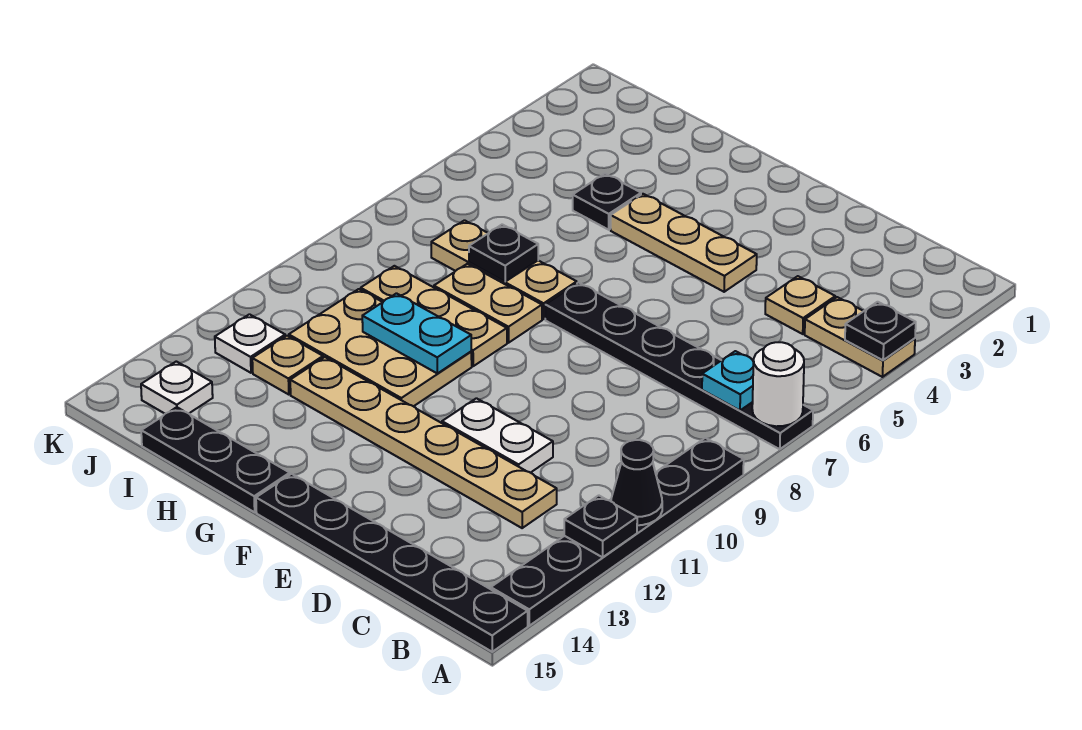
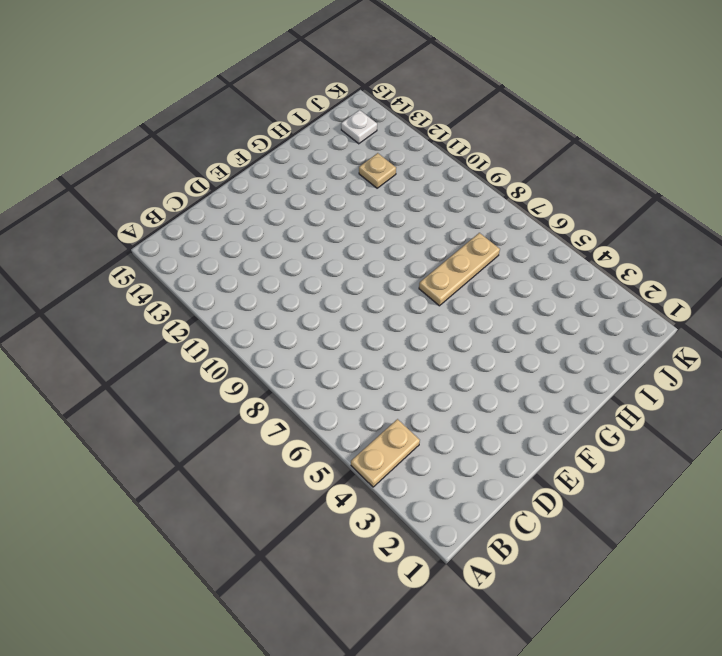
none -> black 1x6 plate [545,283,813,449]
none -> black 1x6 plate [491,438,744,626]
none -> black 1x6 plate [256,474,528,652]

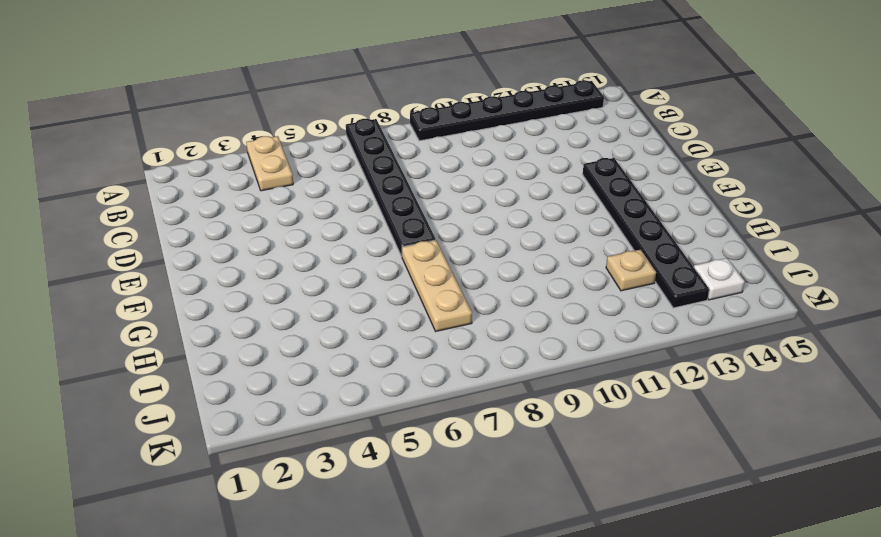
black 1x6 plate [583,158,709,308] -> black 1x6 plate moved to [256,474,528,652]
none -> tan 1x1 plate [765,276,835,334]
none -> tan 1x6 plate [290,357,557,528]
none -> white 1x2 plate [442,398,553,473]

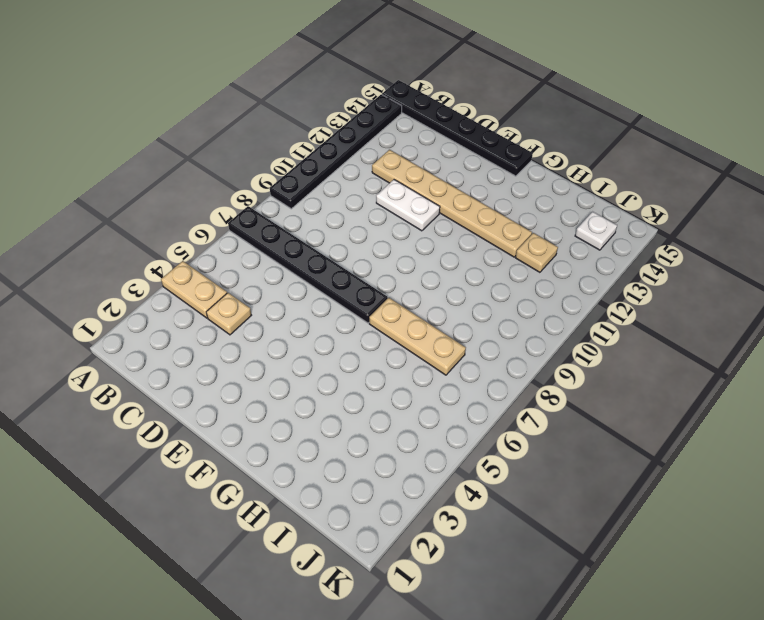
none -> tan 1x3 plate [611,194,757,292]
none -> tan 1x2 plate [434,264,542,343]
none -> tan 1x3 plate [361,266,507,366]

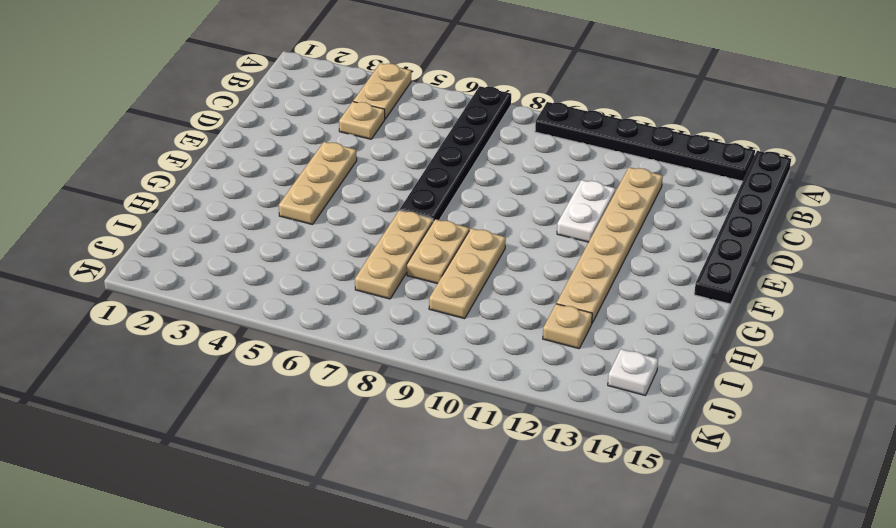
none -> tan 2x3 plate [289,289,472,406]
none -> black 1x3 plate [141,407,290,512]
none -> black 1x1 plate [573,174,641,230]

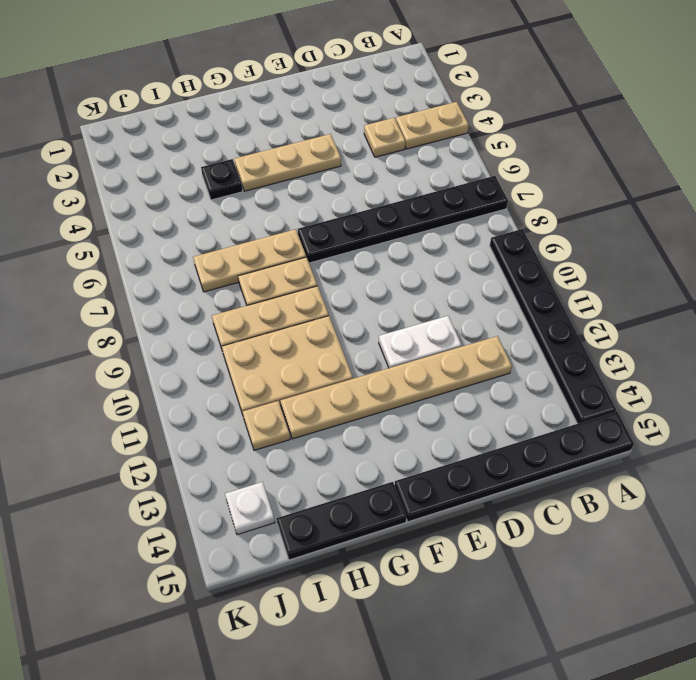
none -> white 1x1 plate [215,314,285,373]
none -> black 1x1 plate [845,302,916,360]
none -> white 1x1 round brick [752,342,804,426]

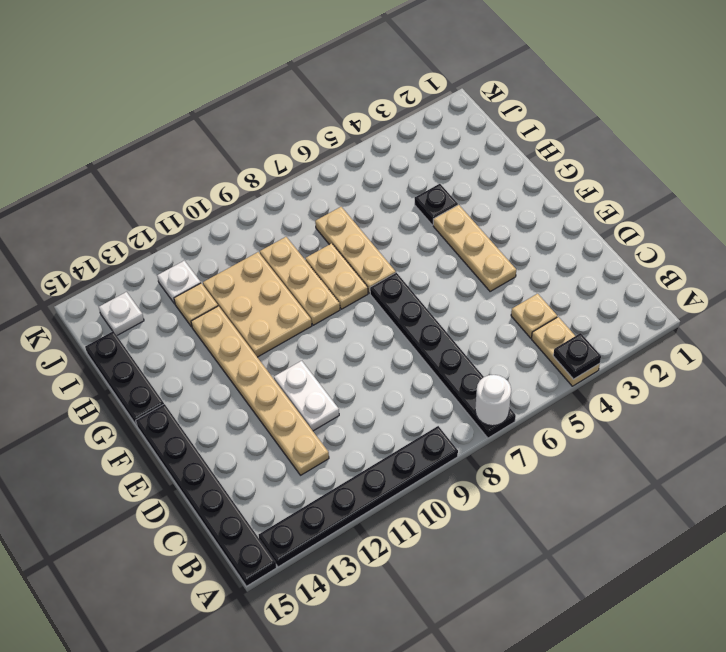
none -> black 1x1 cone [611,440,662,525]
none -> black 1x1 plate [564,495,637,557]
none -> cyan 1x1 plate [702,351,753,410]

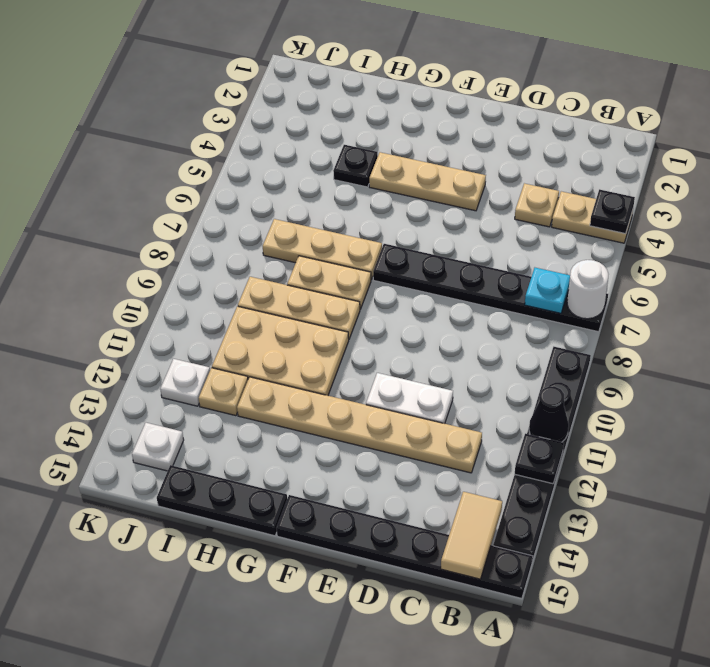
tan 1x2 tile [441,492,502,579] -> none
none -> cyan 1x2 plate [362,293,471,373]
none -> black 1x1 plate [469,224,538,282]

